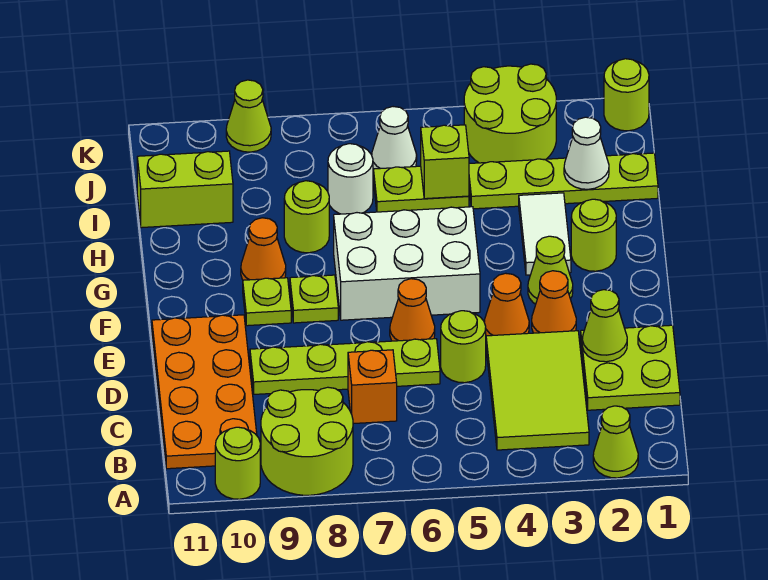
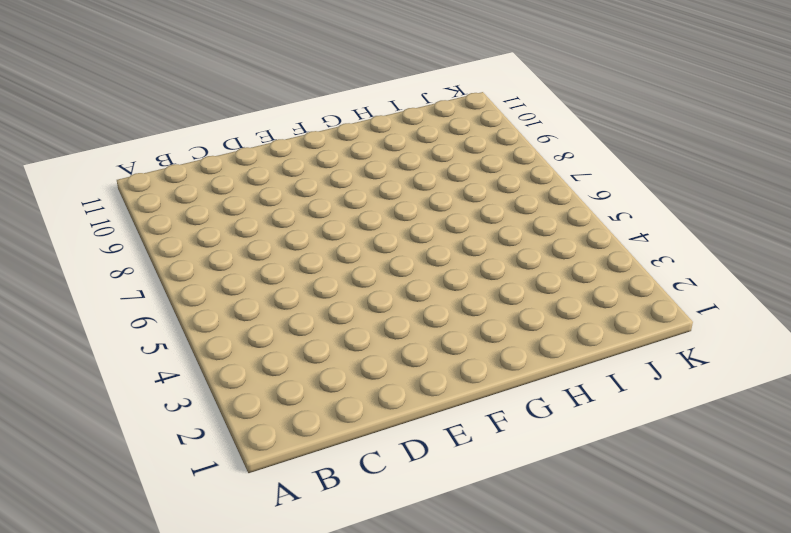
none -> lime 1x1 cone [593,406,638,478]
none -> lime 2x2 round brick [261,387,353,495]
none -> lime 1x1 round brick [215,427,260,499]
none -> lime 2x3 tile [486,331,589,450]

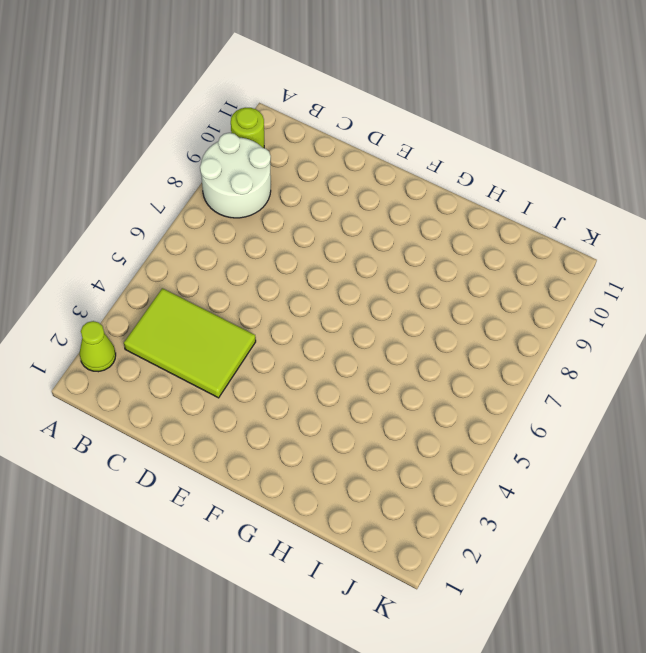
white 2x2 round brick [200,133,271,218] -> lime 2x2 round brick [261,387,353,495]
none -> orange 2x4 plate [152,315,257,469]
none -> lime 2x2 plate [581,325,680,410]
none -> orange 1x1 brick [348,350,397,424]
none -> lime 1x1 round brick [441,311,486,383]

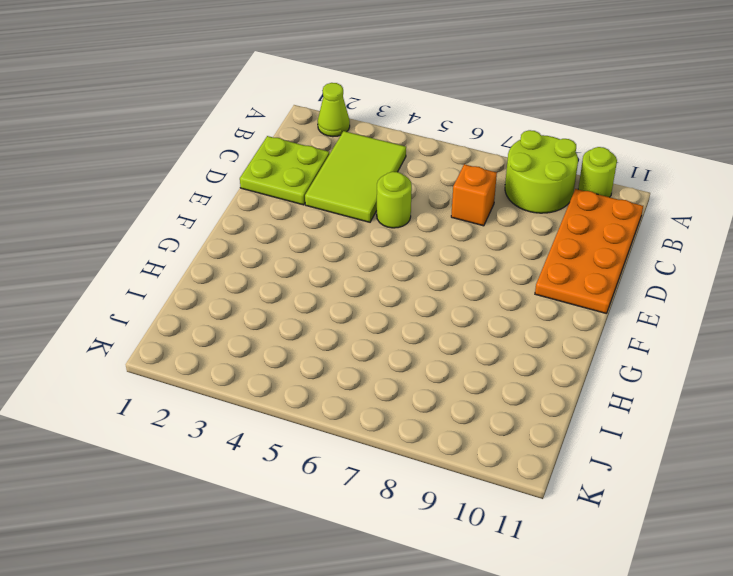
none -> lime 1x4 plate [250,339,440,394]
none -> orange 1x1 cone [532,271,576,333]
none -> orange 1x1 cone [484,273,529,336]
none -> orange 1x1 cone [390,279,435,341]

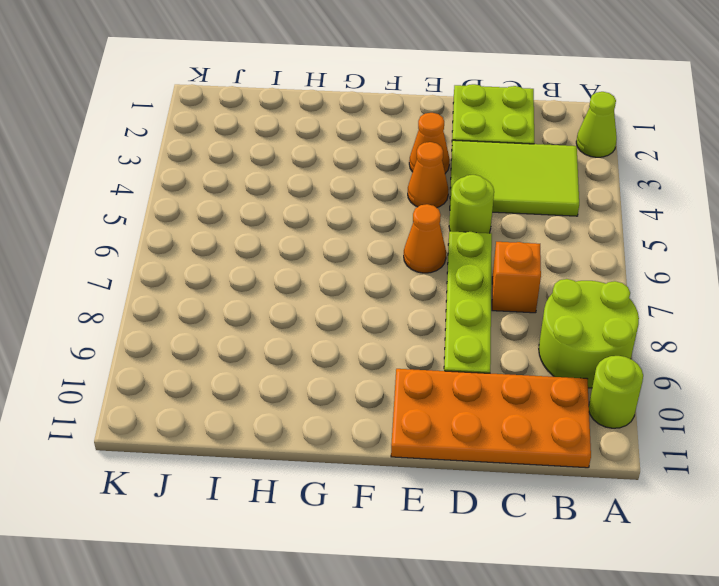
none -> lime 1x1 cone [528,236,573,304]
none -> white 2x3 brick [334,207,480,320]
none -> lime 1x1 plate [290,275,338,323]
none -> lime 1x1 plate [243,278,291,326]

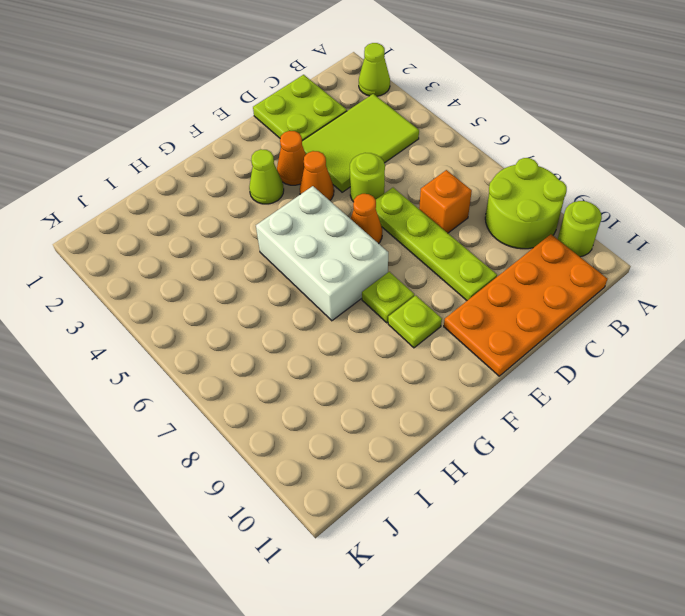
none -> lime 1x1 round brick [571,199,616,271]
none -> white 1x2 tile [519,193,571,275]
none -> orange 1x1 cone [241,218,286,280]
none -> lime 1x1 round brick [284,181,329,253]

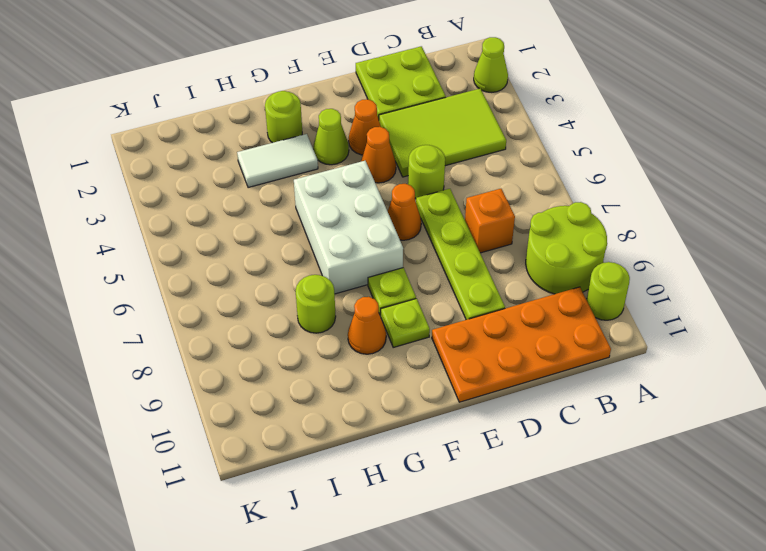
none -> lime 1x4 plate [469,153,658,209]
none -> lime 1x2 plate [373,166,469,212]
none -> white 1x1 round brick [328,144,373,214]
none -> lime 1x2 brick [137,151,233,228]

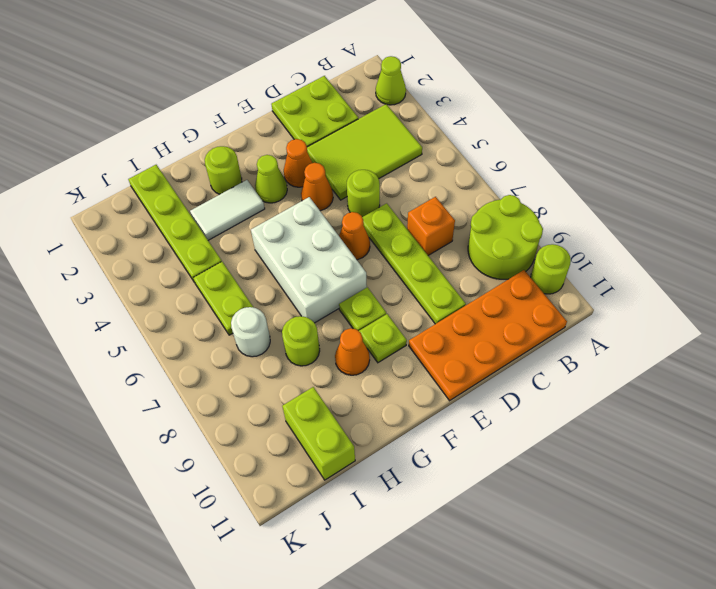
none -> lime 2x2 round brick [464,64,556,163]
none -> white 1x1 cone [372,107,417,169]
none -> lime 1x1 round brick [604,59,649,131]
none -> lime 1x1 cone [226,80,271,152]

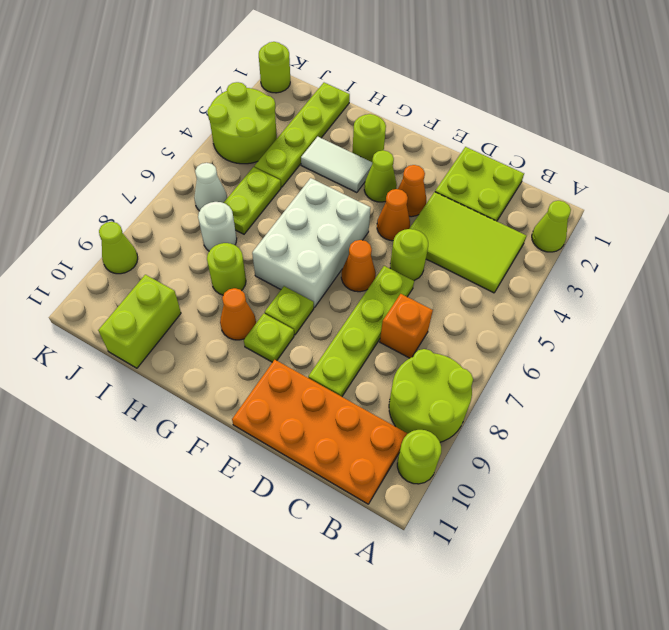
none -> lime 1x1 cone [582,290,627,362]
none -> white 1x1 cone [564,117,609,189]
none -> lime 1x1 brick [421,125,469,199]

